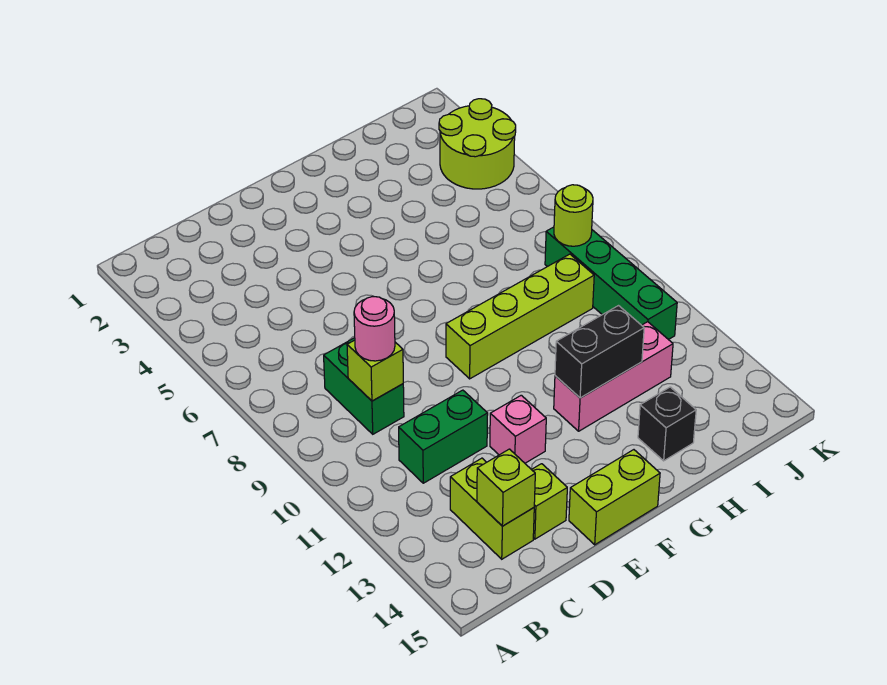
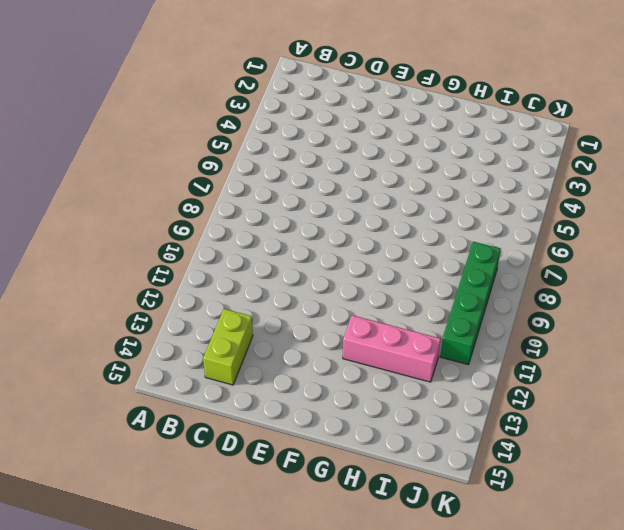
none -> green 1x2 brick [324,338,404,434]
none -> green 1x2 brick [399,390,488,483]
none -> lime 1x1 brick [532,464,567,539]

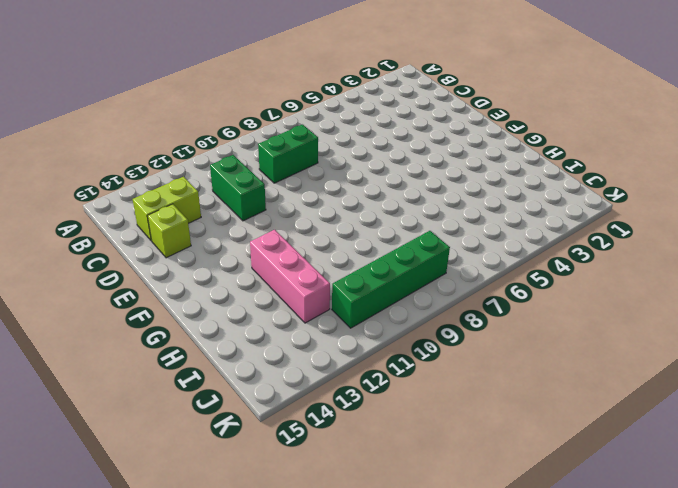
none -> pink 1x1 brick [490,395,546,463]
none -> lime 1x2 brick [569,450,660,545]
none -> lime 1x4 brick [446,254,594,379]

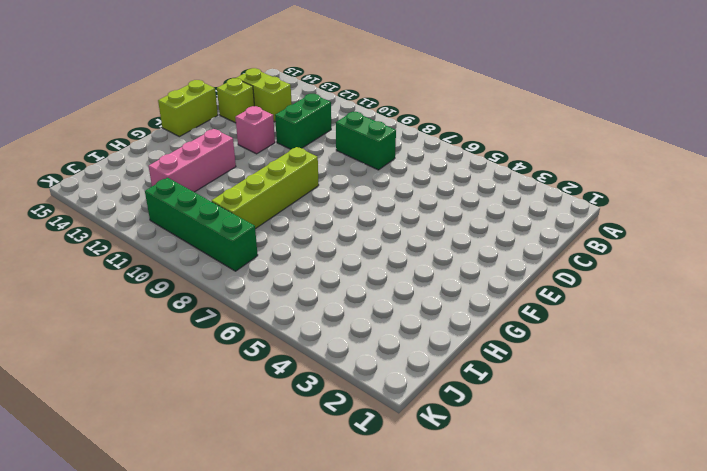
none -> black 1x1 brick [638,387,696,461]
none -> lime 2x2 round brick [439,99,516,189]
none -> lime 1x1 brick [347,340,403,401]

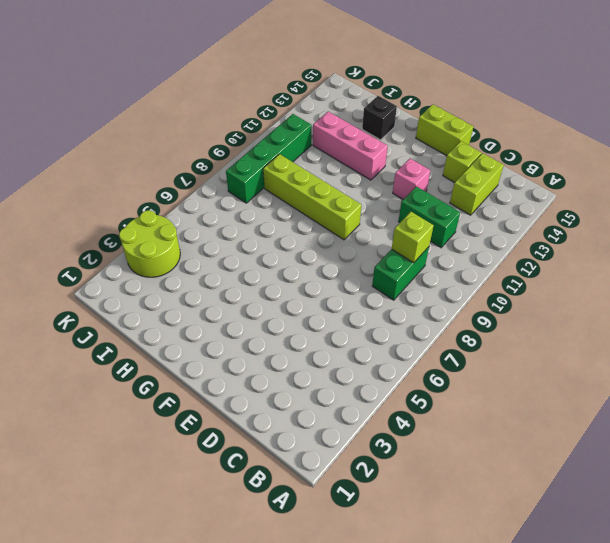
none -> lime 1x1 brick [477,449,535,526]
none -> black 1x2 brick [555,306,644,398]
none -> lime 1x1 round brick [554,185,593,246]

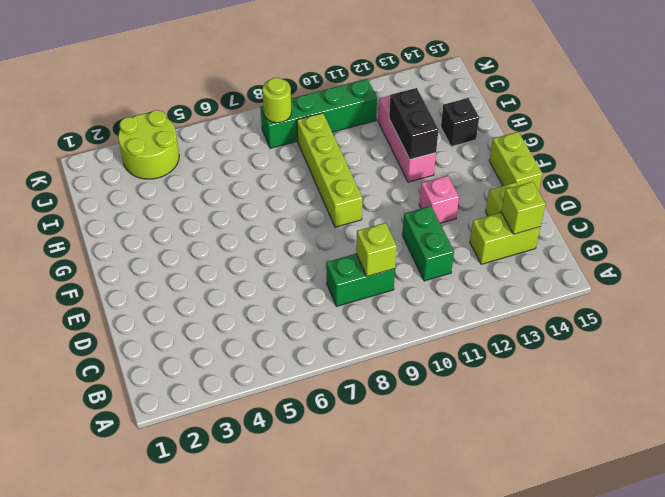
none -> pink 1x1 round brick [354,297,395,361]

